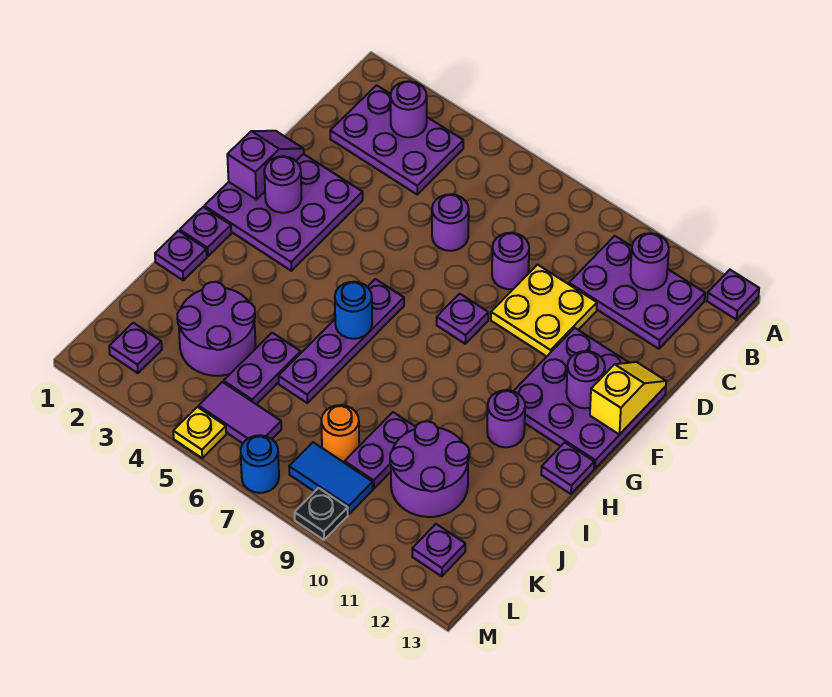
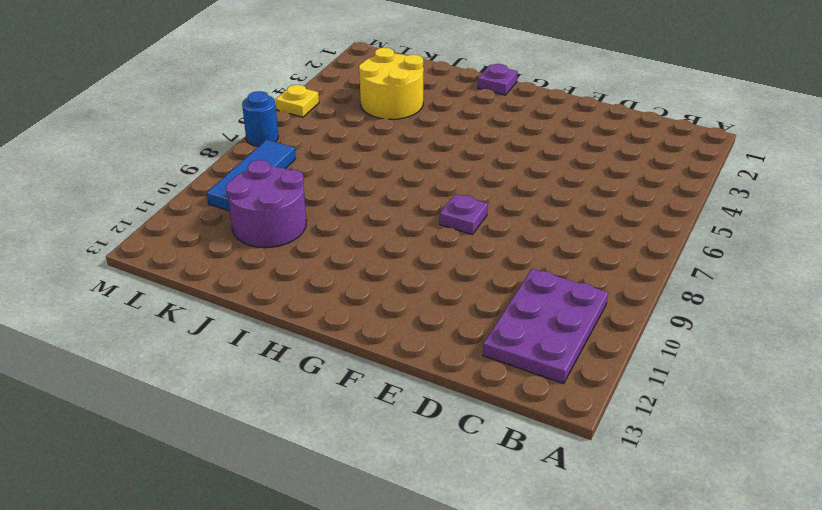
yellow 2x2 round brick [359,48,424,119] -> purple 2x2 round brick [177,282,255,376]
blue 1x3 tile [207,140,296,211] -> blue 1x2 tile [289,442,373,514]
none -> purple 1x1 plate [707,270,759,320]
none -> purple 2x3 plate [330,85,463,194]
none -> purple 1x1 round brick [432,194,469,251]
none -> purple 1x1 round brick [492,233,529,289]

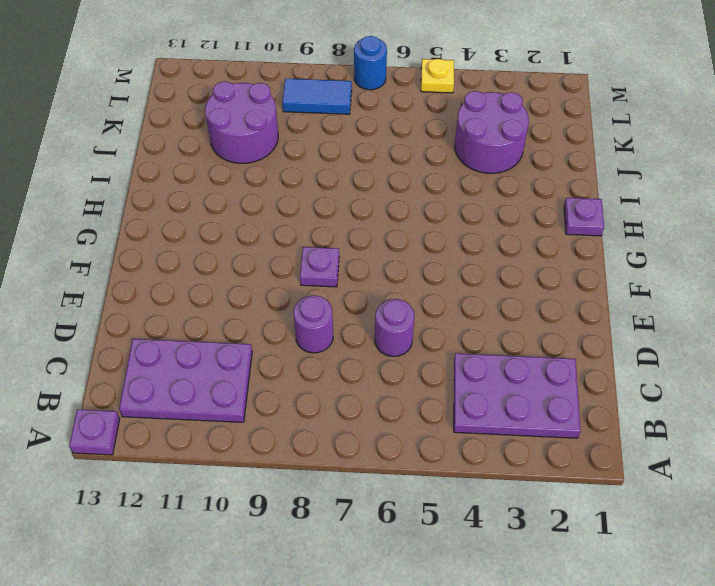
none -> yellow 2x2 plate [491,265,597,356]
none -> purple 3x3 plate [204,154,363,271]
none -> purple 3x3 plate [514,328,666,469]
none -> purple 1x4 plate [279,279,404,403]

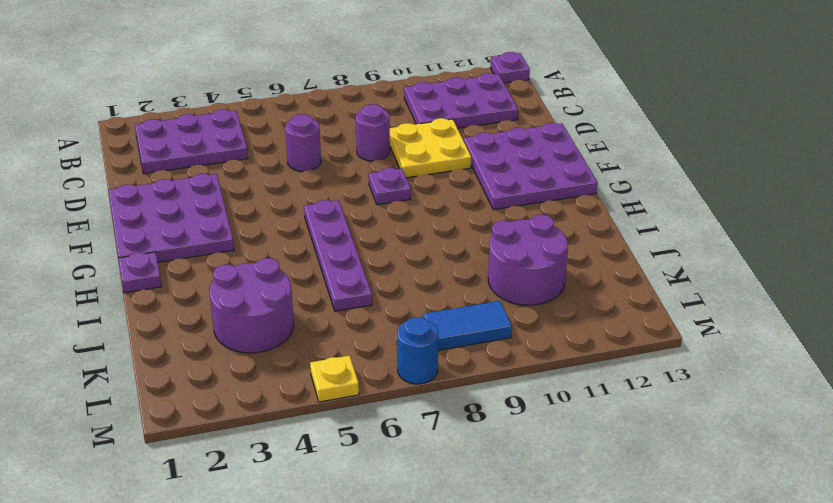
none -> purple 1x1 round brick [487,390,525,447]
none -> purple 1x1 plate [541,442,594,494]
none -> purple 1x1 plate [155,231,207,280]
none -> purple 1x2 plate [224,333,301,404]

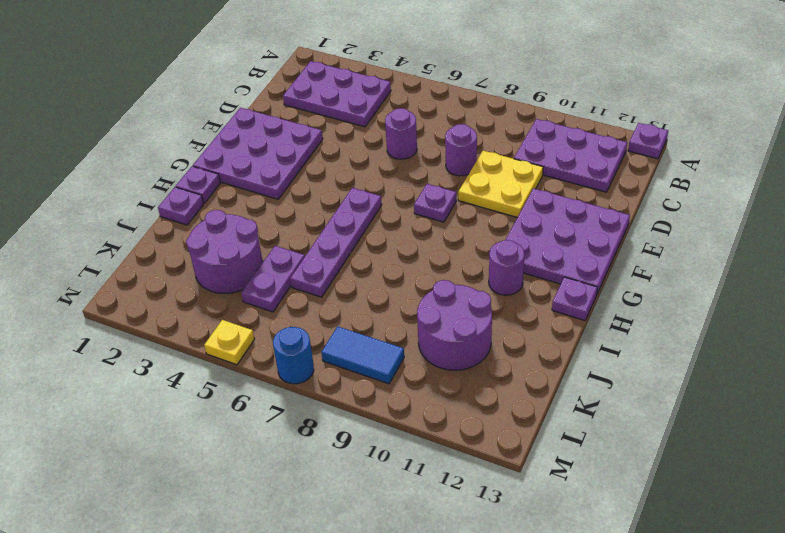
none -> purple 1x2 plate [345,412,416,489]
none -> orange 1x1 round brick [321,405,359,462]
none -> purple 1x1 plate [109,323,162,373]
none -> purple 1x2 tile [199,382,281,443]

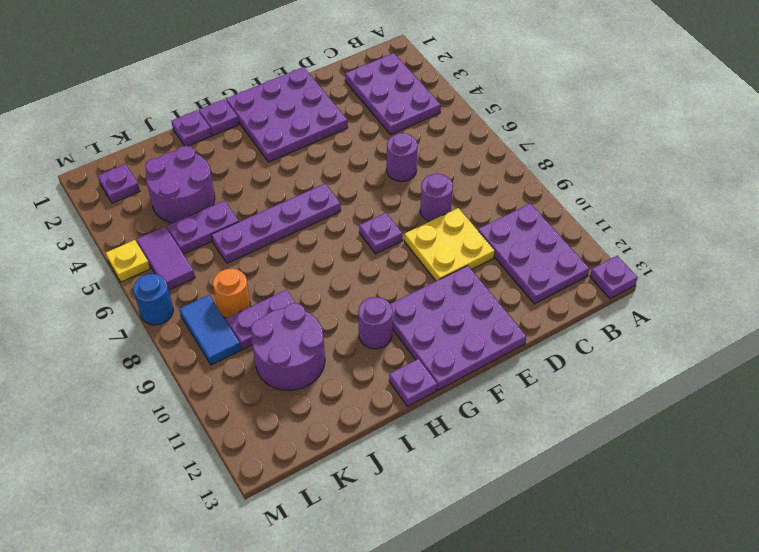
none -> purple 1x1 plate [412,524,465,576]
none -> black 1x1 plate [295,488,348,540]
none -> purple 1x1 round brick [390,81,427,137]
none -> purple 1x1 round brick [630,233,669,290]

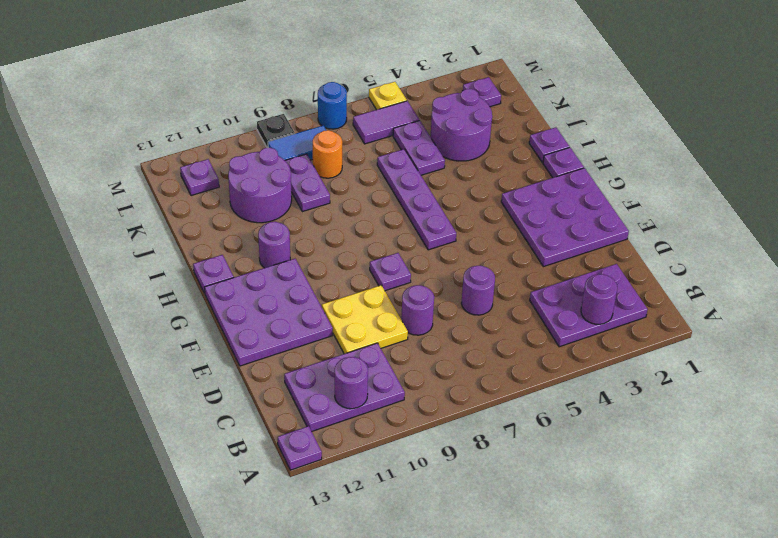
none -> purple 1x2 slope [227,131,304,199]
none -> yellow 1x2 slope [590,362,666,434]
none -> purple 1x1 round brick [264,156,302,213]
none -> purple 1x1 round brick [566,351,605,408]

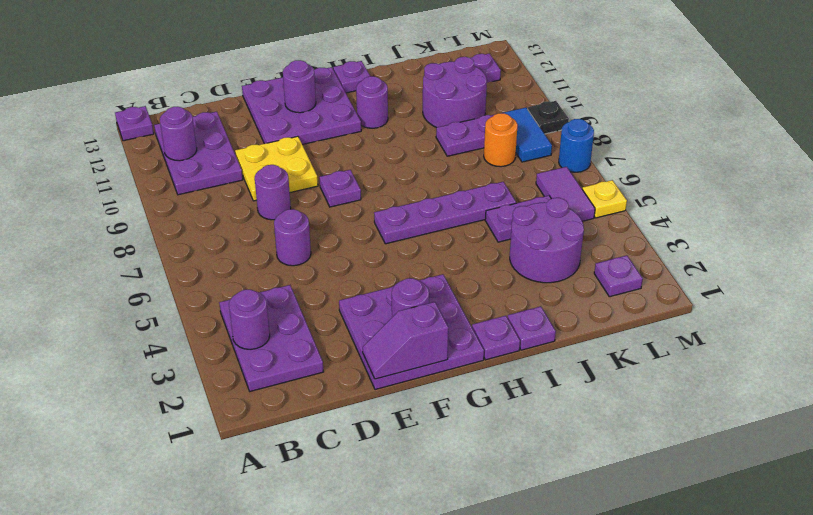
none -> yellow 1x2 slope [590,362,666,434]
none -> blue 1x1 round brick [335,282,372,339]

